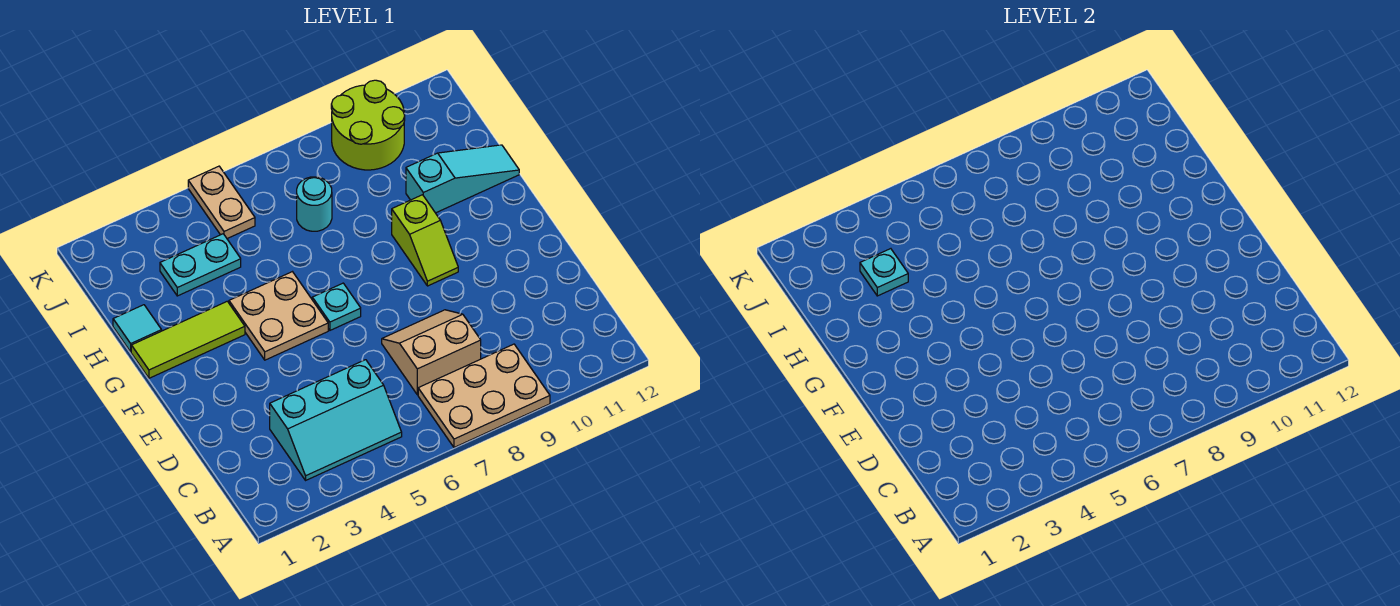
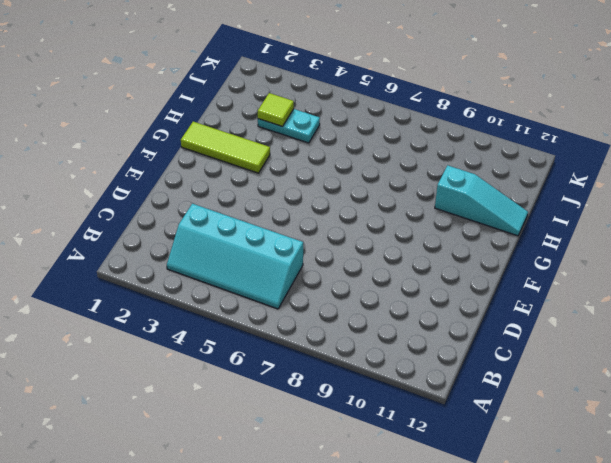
cyan 2x4 slope [167,204,303,309] -> cyan 2x3 slope [270,360,402,480]
lime 1x1 tile [258,93,294,127] -> cyan 1x1 plate [860,249,908,296]
none -> tan 2x3 plate [418,344,550,447]
none -> tan 2x2 slope [382,310,481,395]
none -> tan 2x2 plate [229,272,328,360]

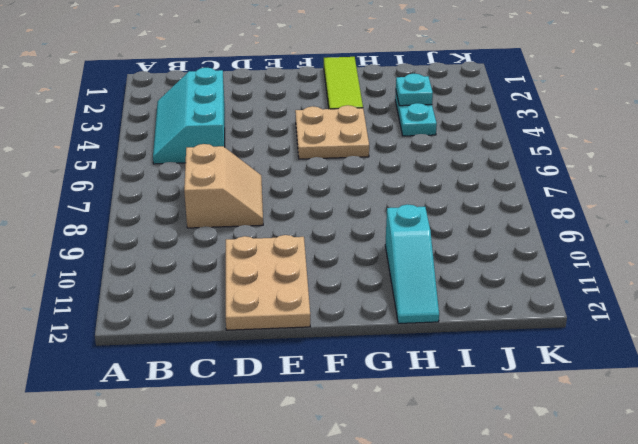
tan 2x3 plate [226,235,310,330] -> tan 2x3 plate moved to [418,344,550,447]
none -> cyan 1x1 plate [312,283,361,330]
none -> lime 1x2 slope [392,195,458,286]
none -> cyan 1x1 tile [113,305,162,352]

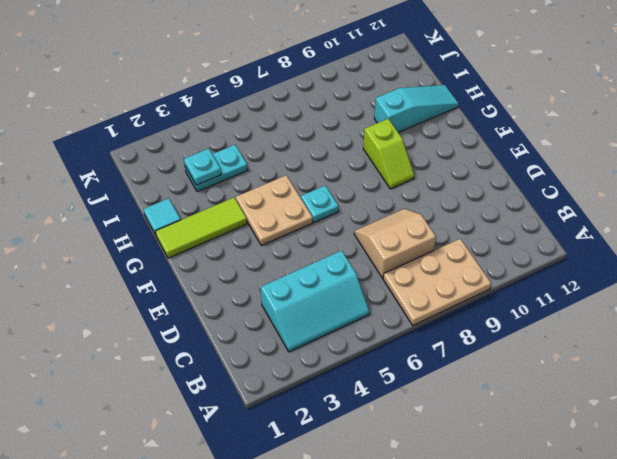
none -> cyan 1x1 round brick [297,177,332,231]
none -> tan 1x2 plate [188,166,255,239]
none -> lime 2x2 round brick [331,80,405,170]

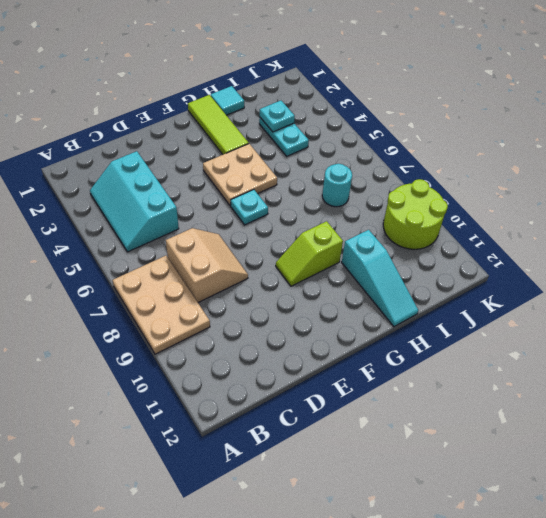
none -> tan 1x2 plate [188,166,255,239]

